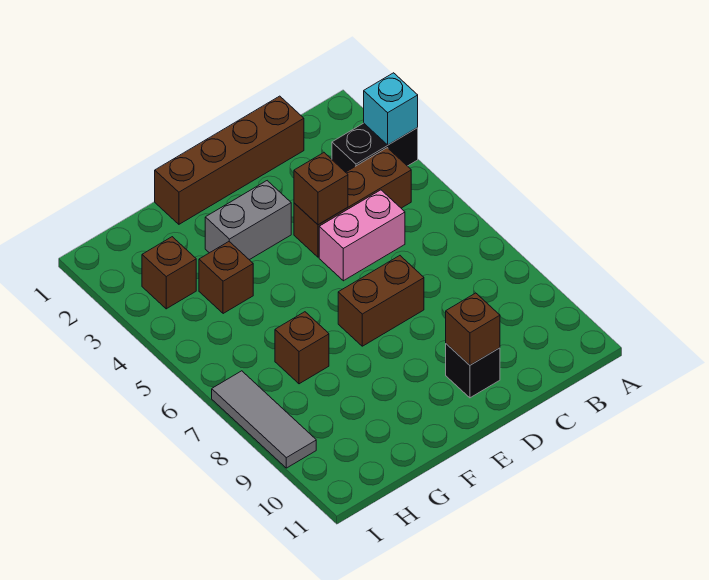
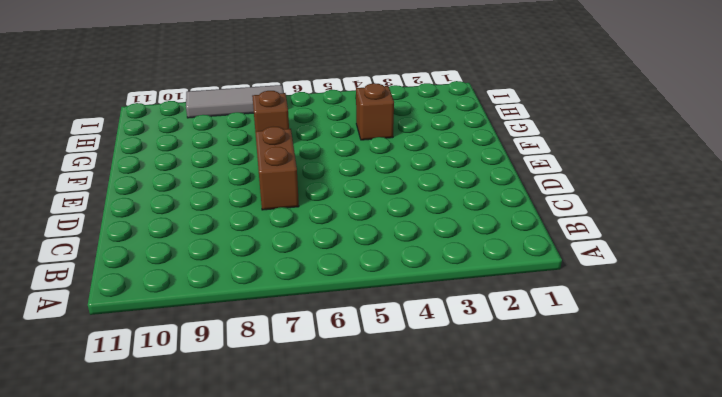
none -> black 1x2 brick [332,123,418,172]
none -> brown 1x3 brick [294,148,411,257]
none -> brown 1x4 brick [155,96,304,224]

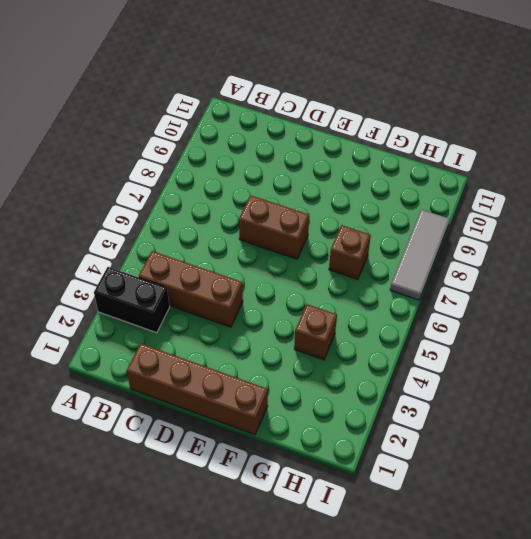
none -> pink 1x2 brick [319,190,405,281]
none -> black 1x1 brick [446,344,500,398]
none -> grey 1x2 brick [205,181,291,260]

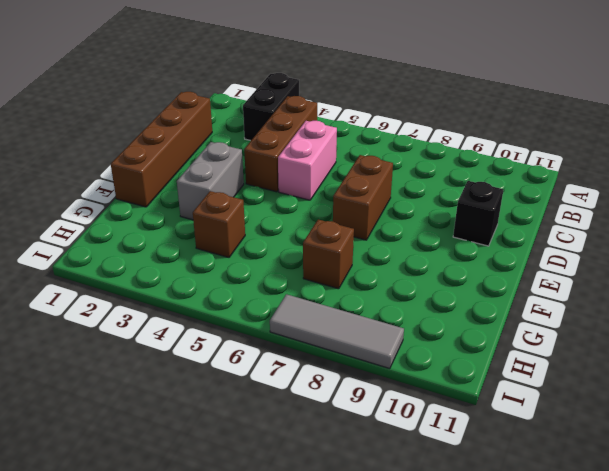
none -> brown 1x1 brick [142,237,196,309]
none -> cyan 1x1 brick [364,73,418,145]
none -> brown 1x1 brick [294,153,348,225]

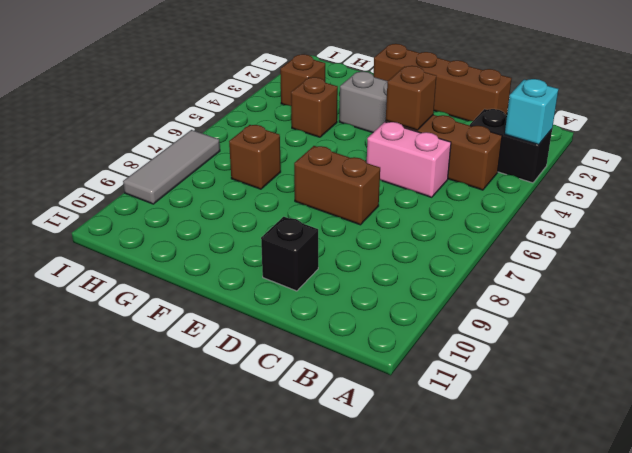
none -> brown 1x1 brick [446,293,500,365]

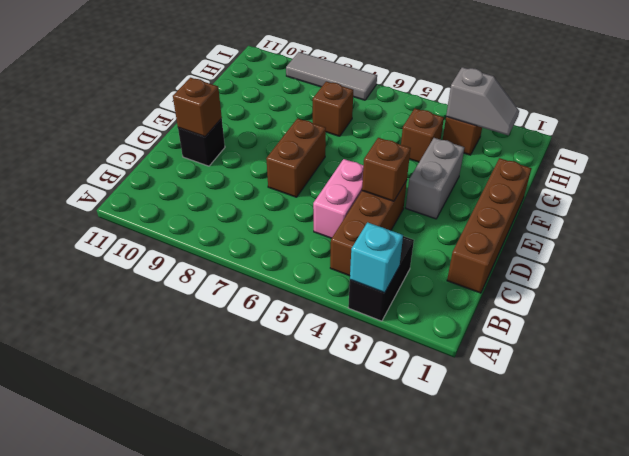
grey 1x2 slope [446,67,519,135] -> none

